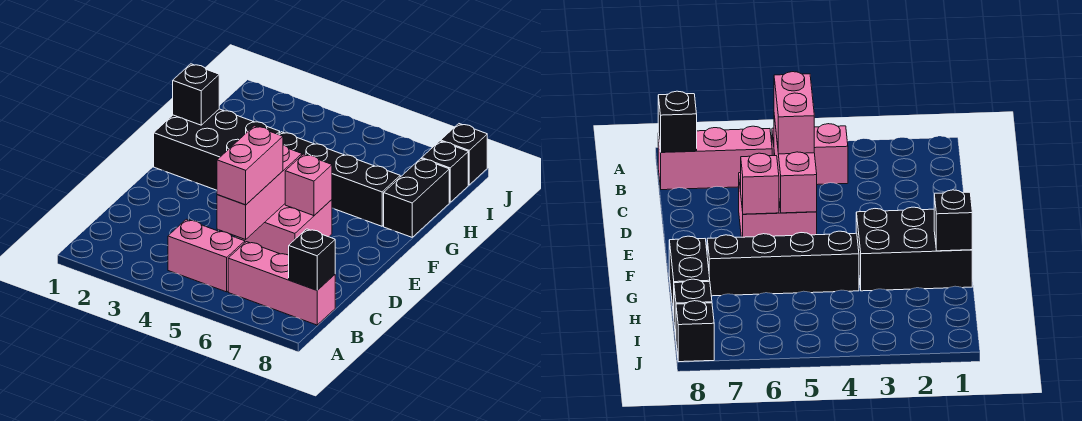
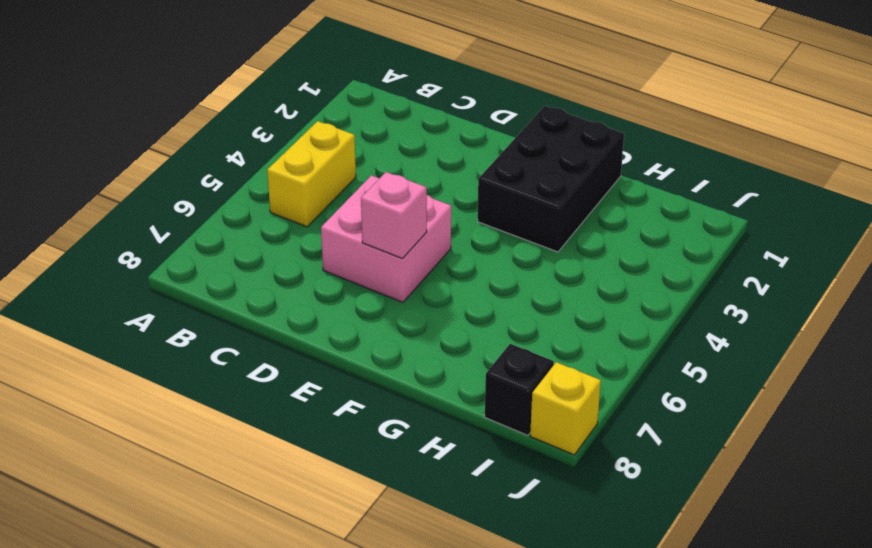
yellow 1x2 brick [267,121,356,227] -> pink 1x2 brick [168,219,245,292]
yellow 1x1 brick [530,362,601,455] -> black 1x1 brick [441,124,487,185]
none -> pink 1x3 brick [228,242,335,325]
none -> black 1x4 brick [278,132,400,226]
none -> black 1x2 brick [384,159,449,237]

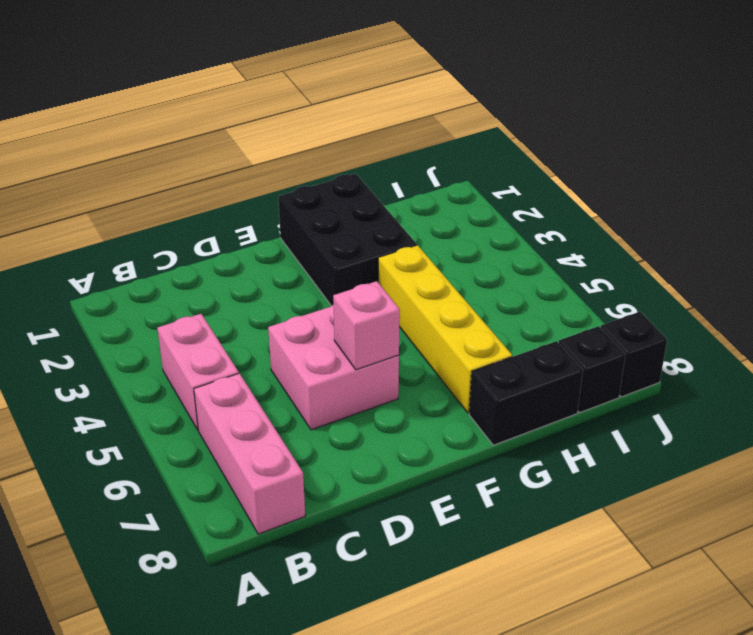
yellow 1x4 brick [378,245,512,413] -> black 1x4 brick [278,132,400,226]
none -> black 1x1 brick [289,229,335,290]
none -> pink 1x3 brick [217,145,302,239]
none -> black 1x1 brick [173,64,219,125]

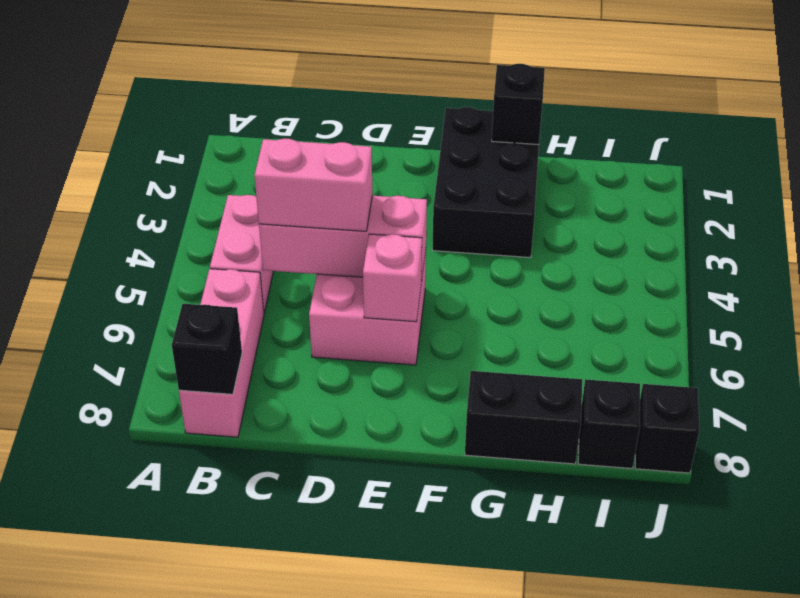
none -> black 1x4 brick [278,132,400,226]

